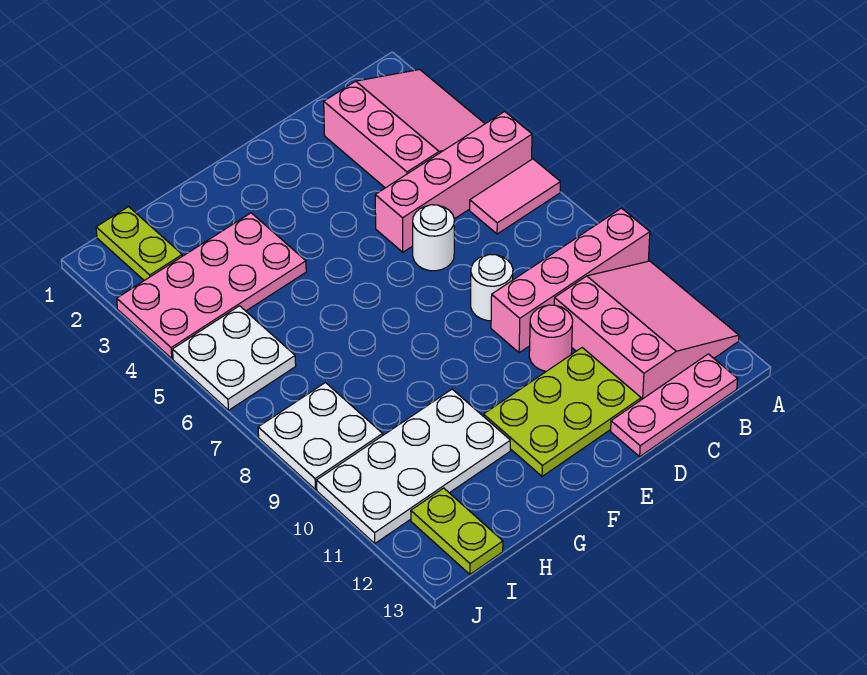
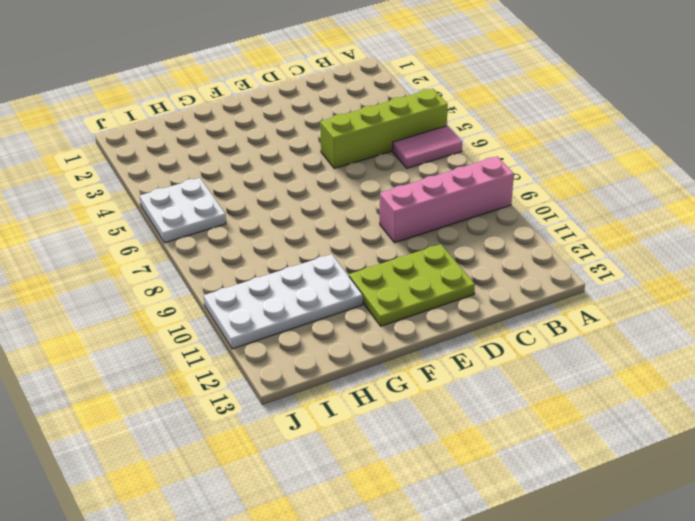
lime 1x4 brick [320,89,448,168] -> pink 1x4 brick [375,111,532,252]
none -> pink 3x3 slope [324,69,485,188]
none -> pink 3x3 slope [554,261,739,400]
none -> pink 1x3 plate [611,354,737,457]

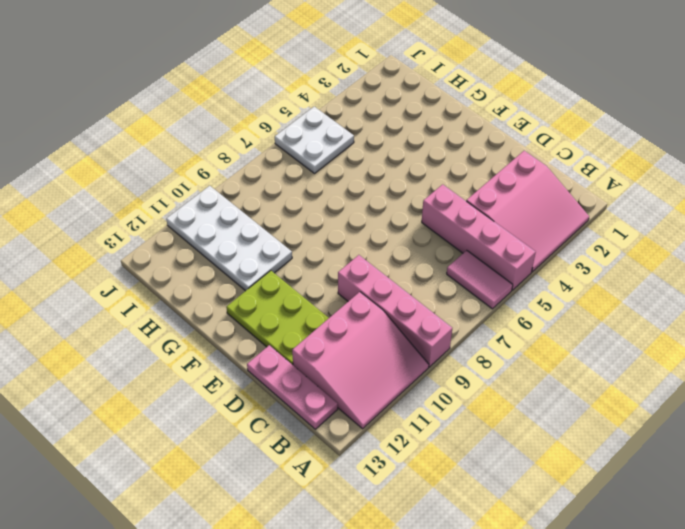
none -> white 1x1 round brick [413,205,454,271]
none -> white 1x1 round brick [471,254,513,321]
none -> pink 1x1 round brick [529,305,573,371]

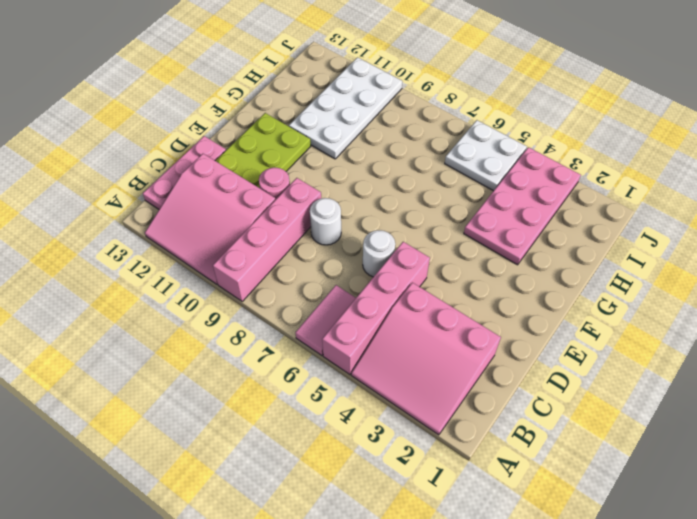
none -> lime 1x2 plate [96,207,182,281]
none -> white 2x2 plate [258,383,383,490]
none -> lime 1x2 plate [411,488,503,574]

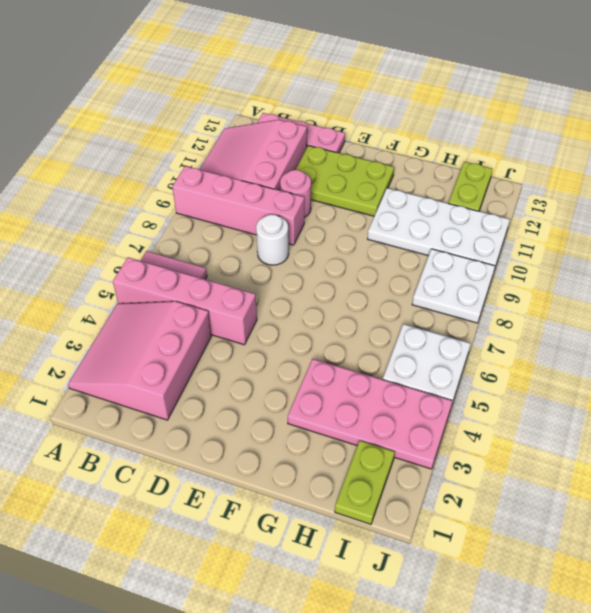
none -> white 1x1 round brick [413,205,454,271]

